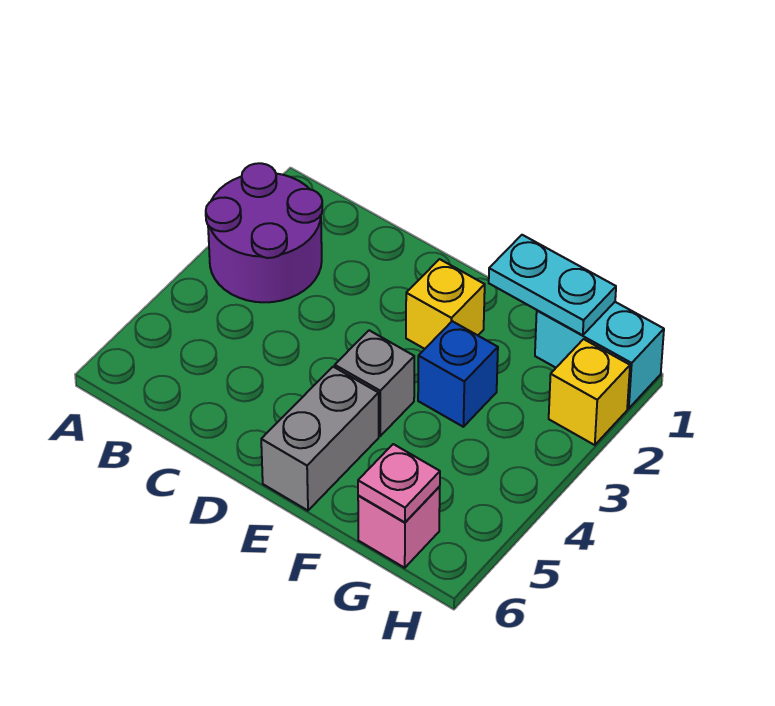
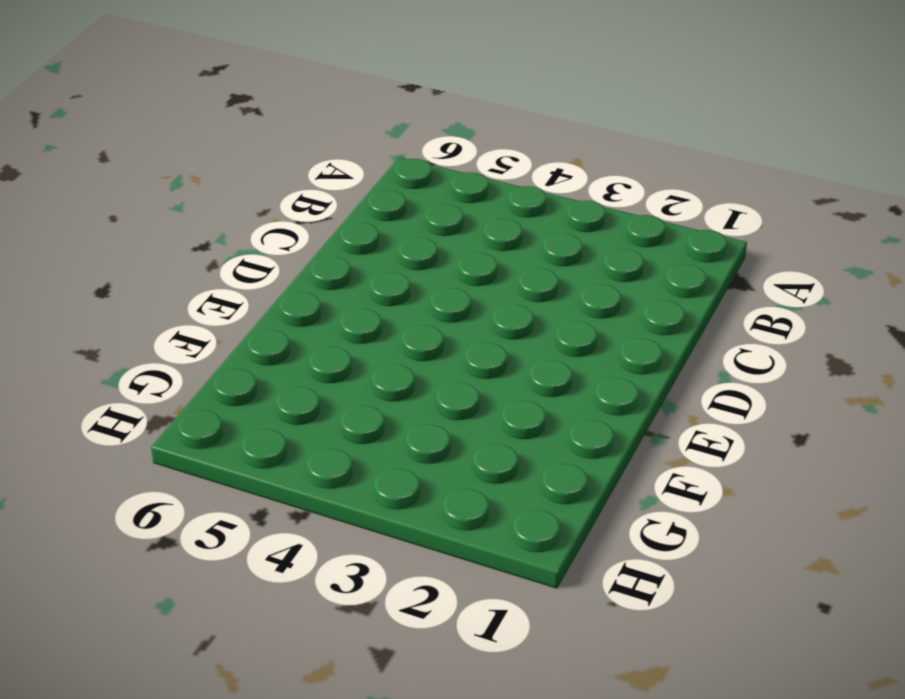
none -> purple 2x2 round brick [206,163,322,302]
none -> yellow 1x1 brick [406,259,485,349]

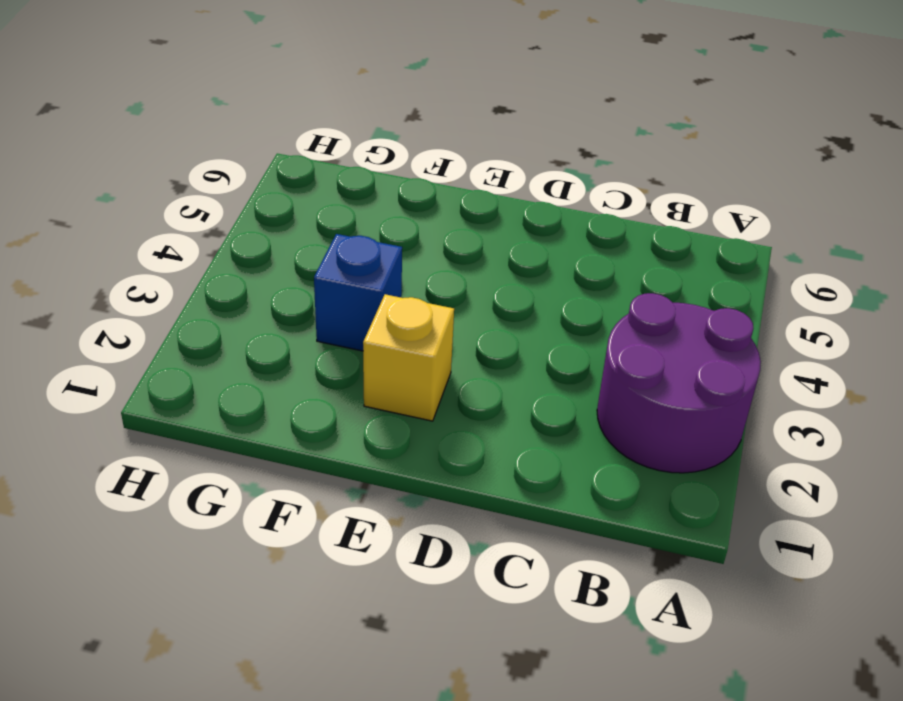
none -> grey 1x1 brick [335,330,414,436]
none -> grey 1x2 brick [261,367,379,511]

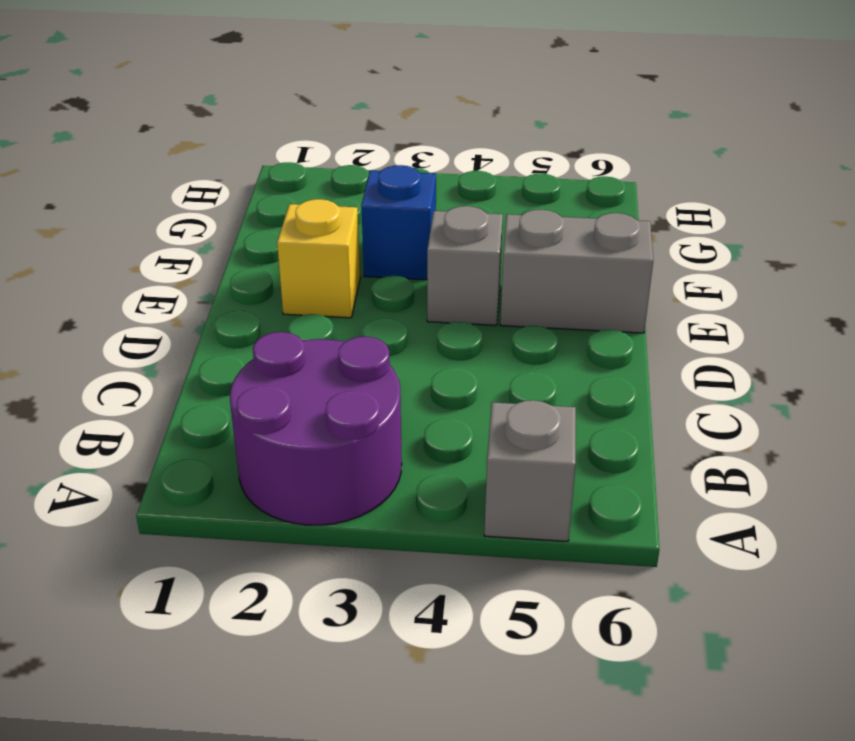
grey 1x1 brick [484,400,576,541] -> none
none -> cyan 1x2 brick [535,302,664,408]
none -> pink 1x1 brick [358,487,440,568]

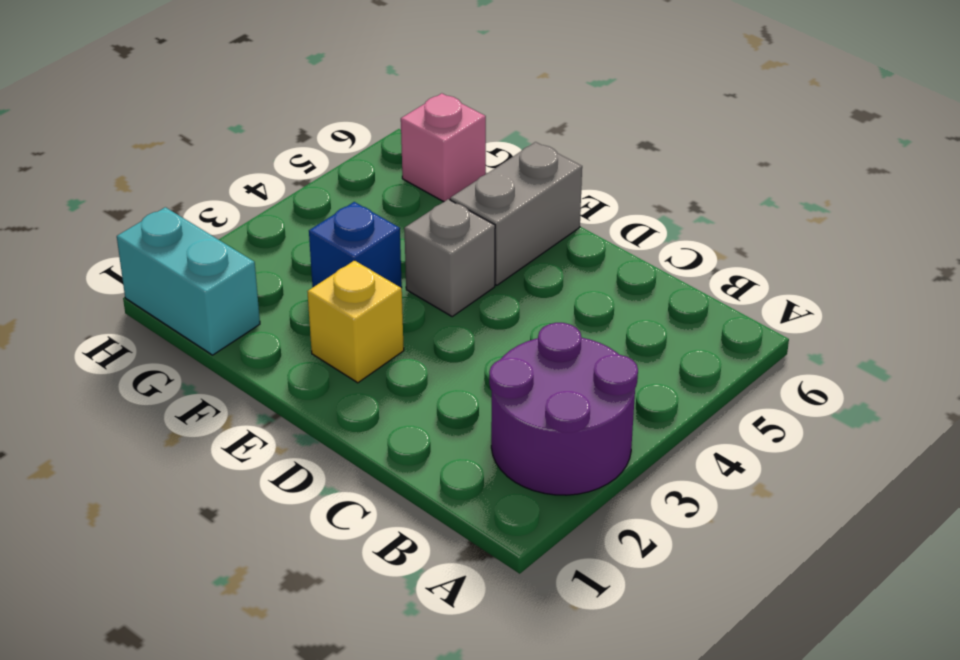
none -> yellow 1x1 brick [549,339,630,445]
none -> cyan 1x2 plate [489,235,616,335]

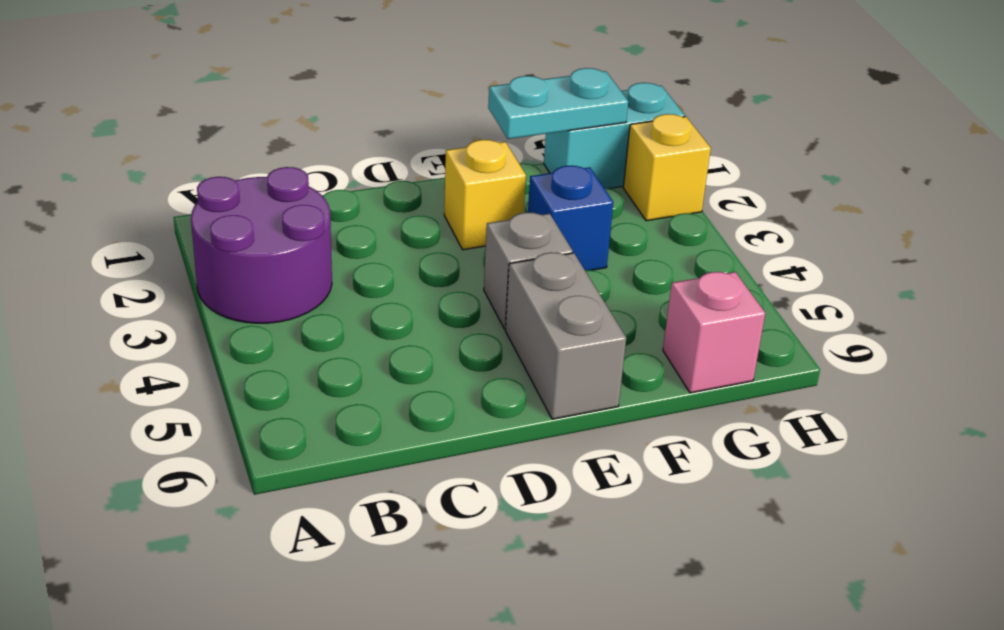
none -> pink 1x1 plate [358,444,440,522]

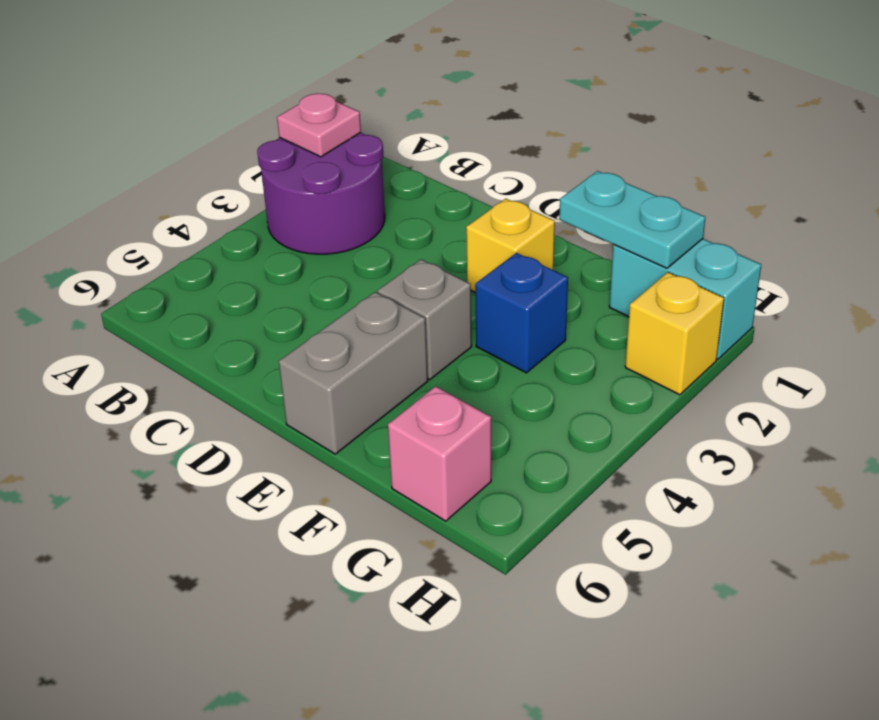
pink 1x1 plate [277,93,361,157] -> pink 1x1 plate moved to [358,444,440,522]

